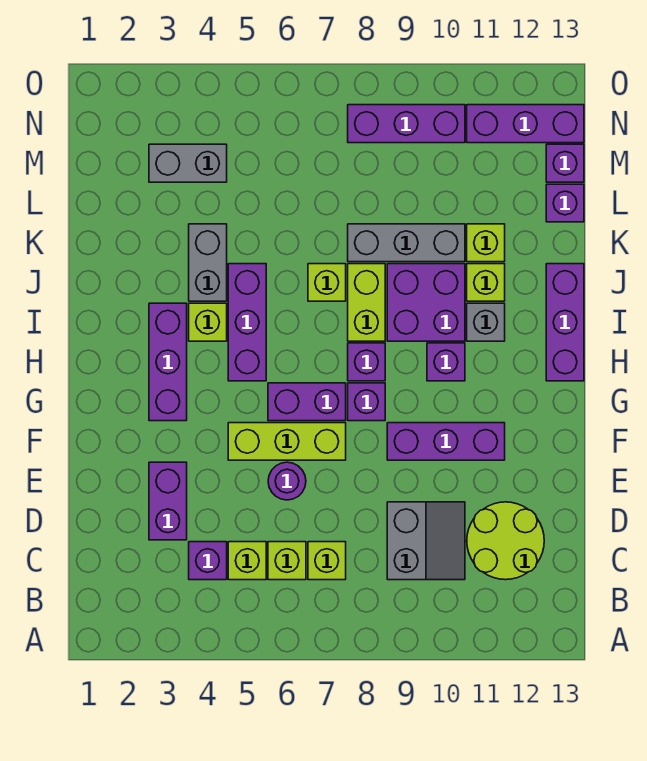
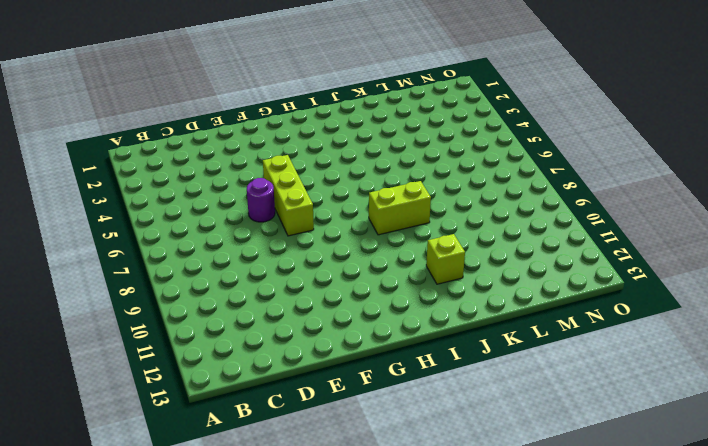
none -> purple 1x1 brick [189,542,227,580]
none -> lime 1x1 brick [228,542,266,580]
none -> lime 1x1 brick [268,542,306,580]
none -> lime 1x1 brick [308,542,346,580]

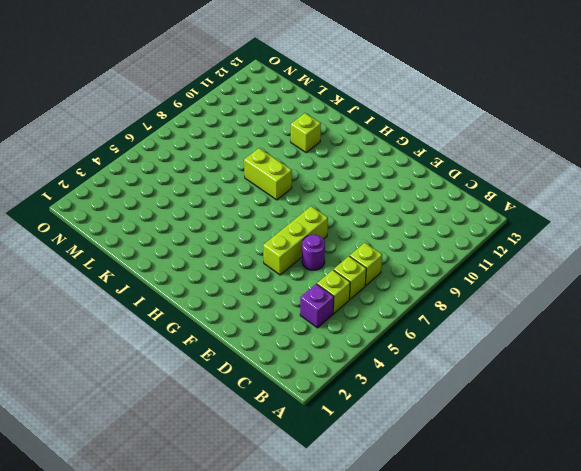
none -> grey 2x2 slope [387,502,465,580]
none -> lime 2x2 round brick [467,502,544,580]
none -> purple 1x2 brick [149,462,187,540]
none -> purple 1x3 brick [387,423,505,460]

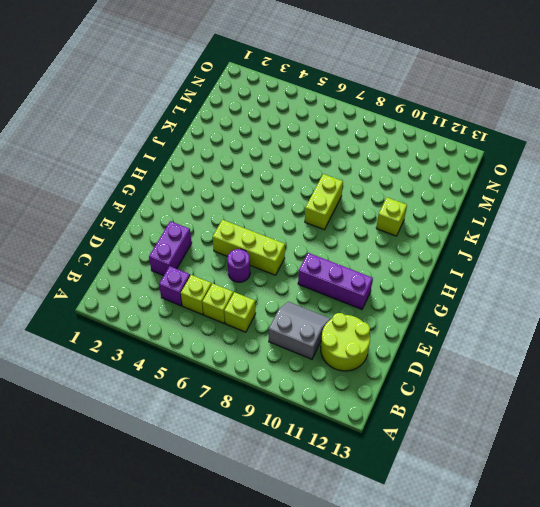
grey 2x2 slope [269,302,331,359] -> grey 2x2 slope turned to [387,502,465,580]
none -> purple 1x3 brick [149,303,187,421]
none -> purple 1x2 brick [268,383,346,421]
none -> purple 1x1 brick [348,383,385,421]
none -> purple 1x3 brick [228,264,266,381]

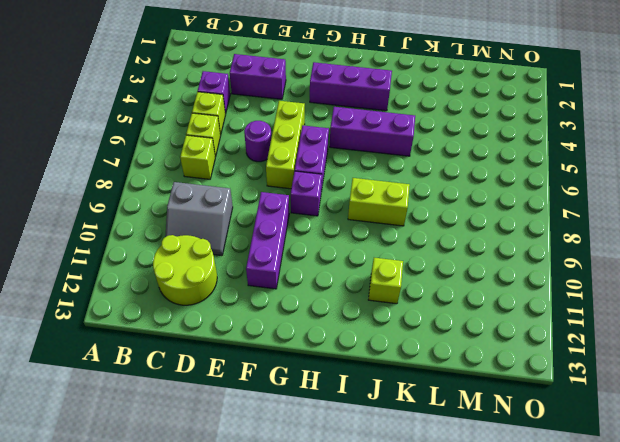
none -> purple 1x1 brick [348,343,385,381]
none -> purple 1x1 brick [427,343,465,381]
none -> purple 1x3 brick [546,264,584,381]
none -> lime 1x1 brick [189,303,227,341]

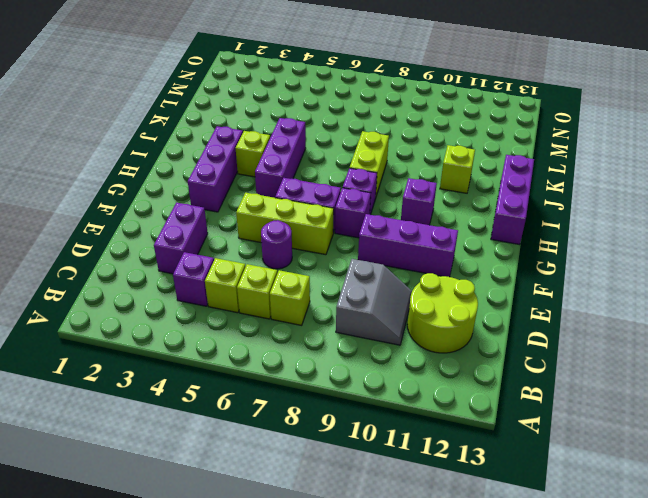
none -> purple 2x2 brick [387,264,465,341]
none -> grey 1x1 brick [467,303,505,341]
none -> grey 1x2 brick [189,224,227,301]
none -> lime 1x1 brick [308,264,346,301]

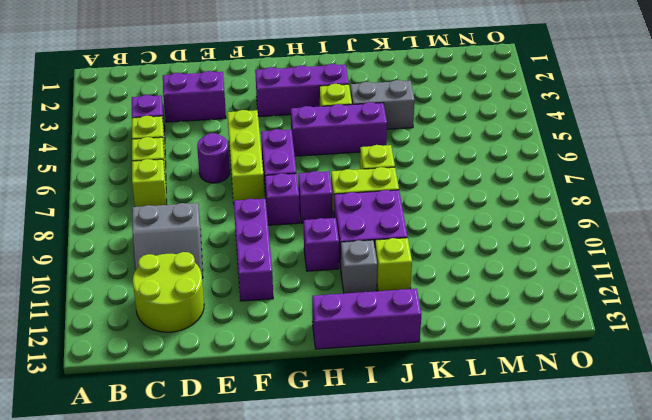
none -> grey 1x3 brick [348,224,465,262]
none -> lime 1x1 brick [467,224,505,262]
none -> purple 1x1 brick [546,184,584,222]
none -> grey 1x2 brick [149,144,227,182]

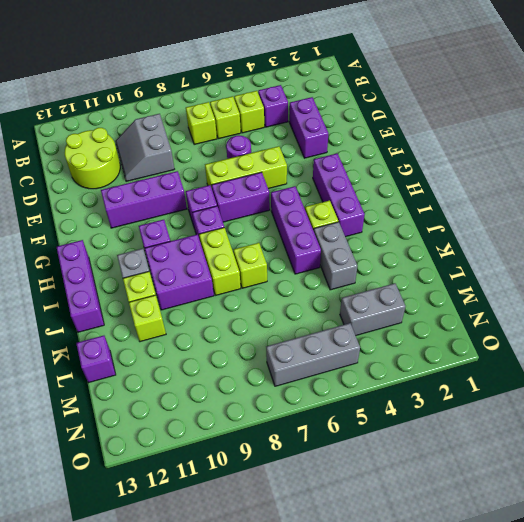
grey 1x3 brick [266,323,360,386] -> grey 1x3 brick moved to [348,224,465,262]
none -> purple 1x1 brick [546,144,584,182]
none -> purple 1x3 brick [348,105,465,143]
none -> purple 1x3 brick [467,105,584,143]

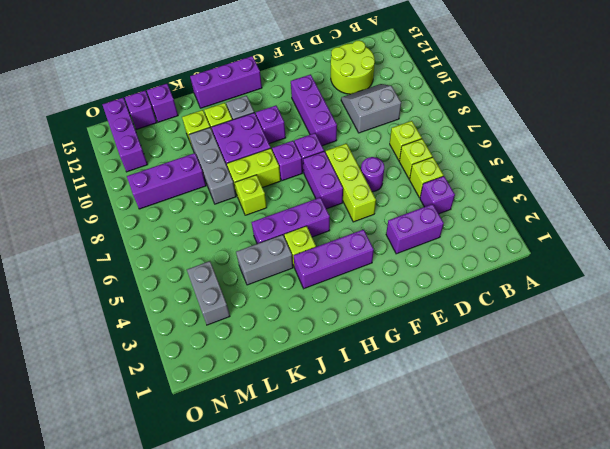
purple 1x3 brick [127,153,206,209] -> purple 1x3 brick turned to [348,105,465,143]

